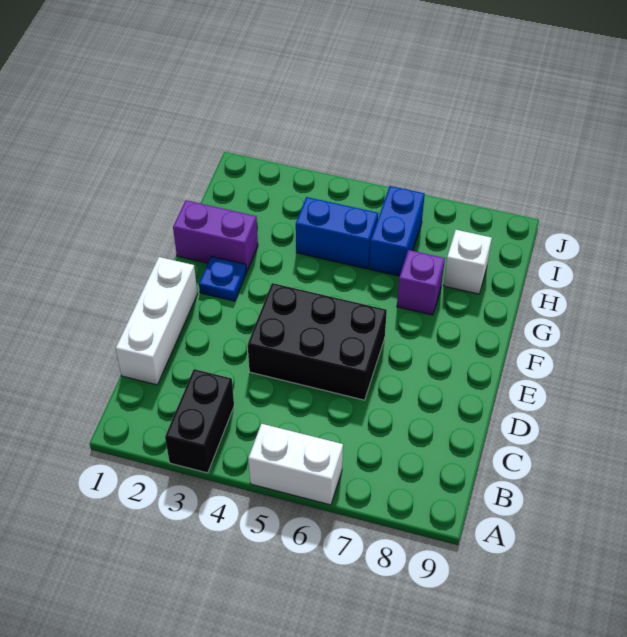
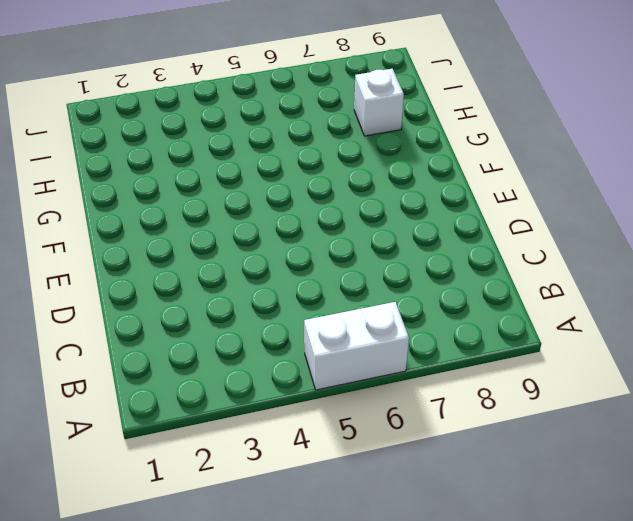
none -> black 1x2 brick [165,369,234,473]
none -> white 1x3 brick [116,257,198,385]

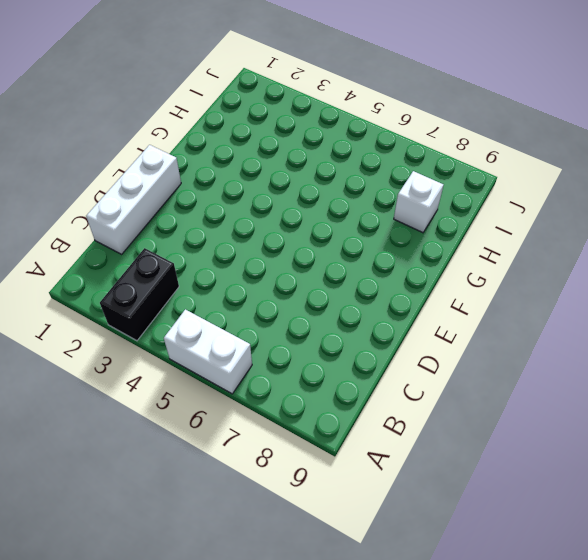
none -> black 2x3 brick [248,283,387,400]
none -> blue 1x1 plate [199,256,246,301]

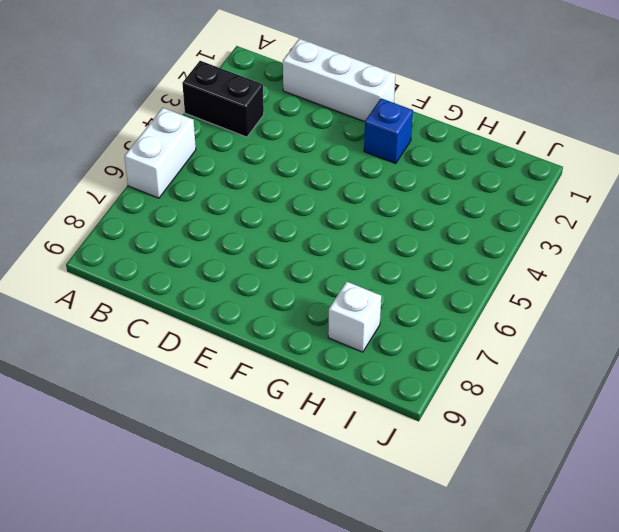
blue 1x1 brick [364,98,413,163] -> blue 1x1 plate [199,256,246,301]
none -> black 2x3 brick [248,283,387,400]
none -> purple 1x2 brick [173,200,258,272]

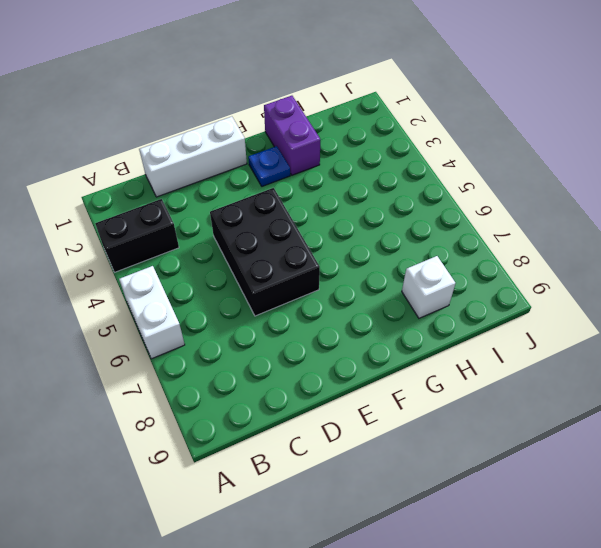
none -> purple 1x1 brick [397,250,445,315]
none -> blue 1x2 brick [296,197,378,269]

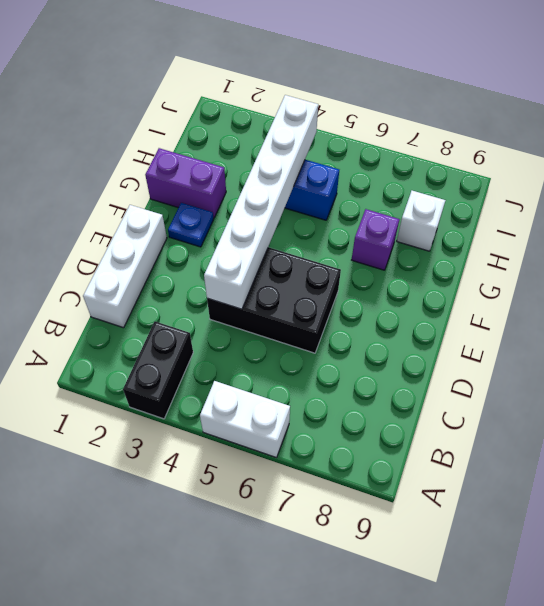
white 1x6 brick [204,95,318,309] -> none
none -> blue 1x2 brick [369,186,425,276]

